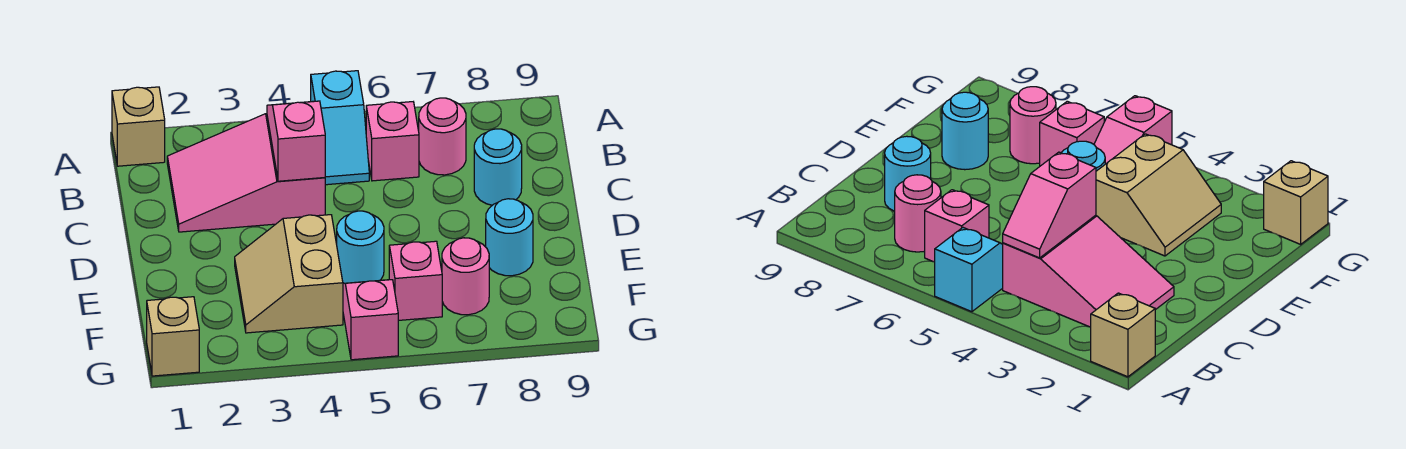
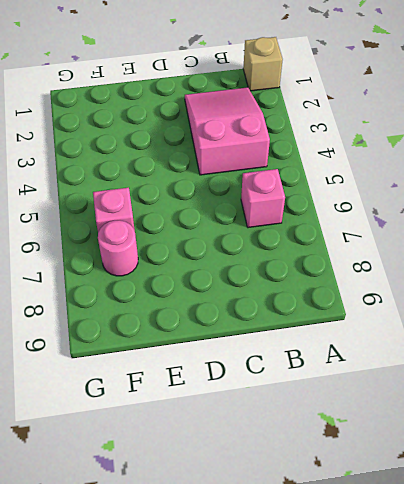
none -> cyan 1x2 slope [311,71,369,185]
none -> pink 1x1 round brick [419,98,466,175]
none -> cyan 1x1 round brick [474,129,522,205]

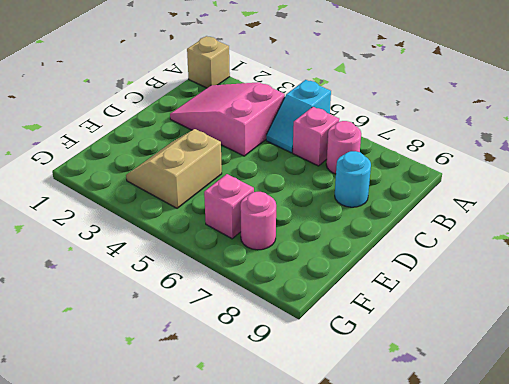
none -> cyan 1x1 round brick [337,211,384,283]
none -> cyan 1x1 round brick [486,199,533,276]
none -> pink 1x2 slope [343,280,398,360]

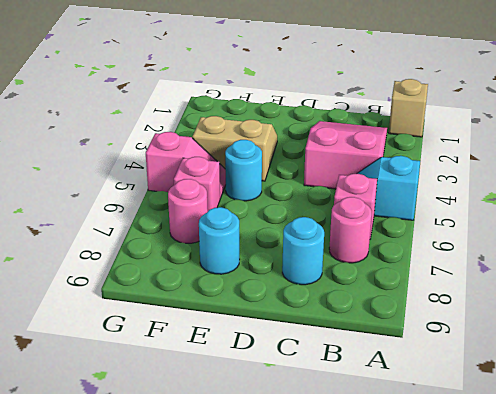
none -> tan 1x1 brick [147,297,199,376]
none -> pink 1x2 slope [267,101,325,181]

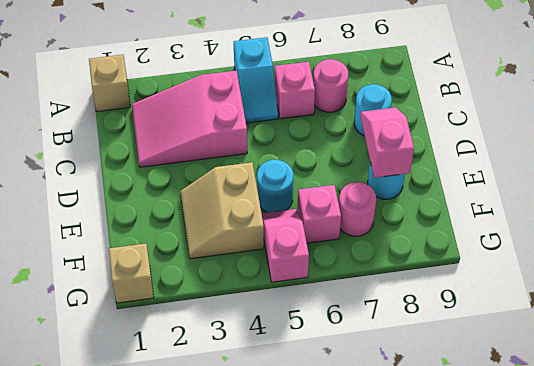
pink 1x2 slope [360,107,414,178] -> pink 1x2 slope moved to [267,101,325,181]

